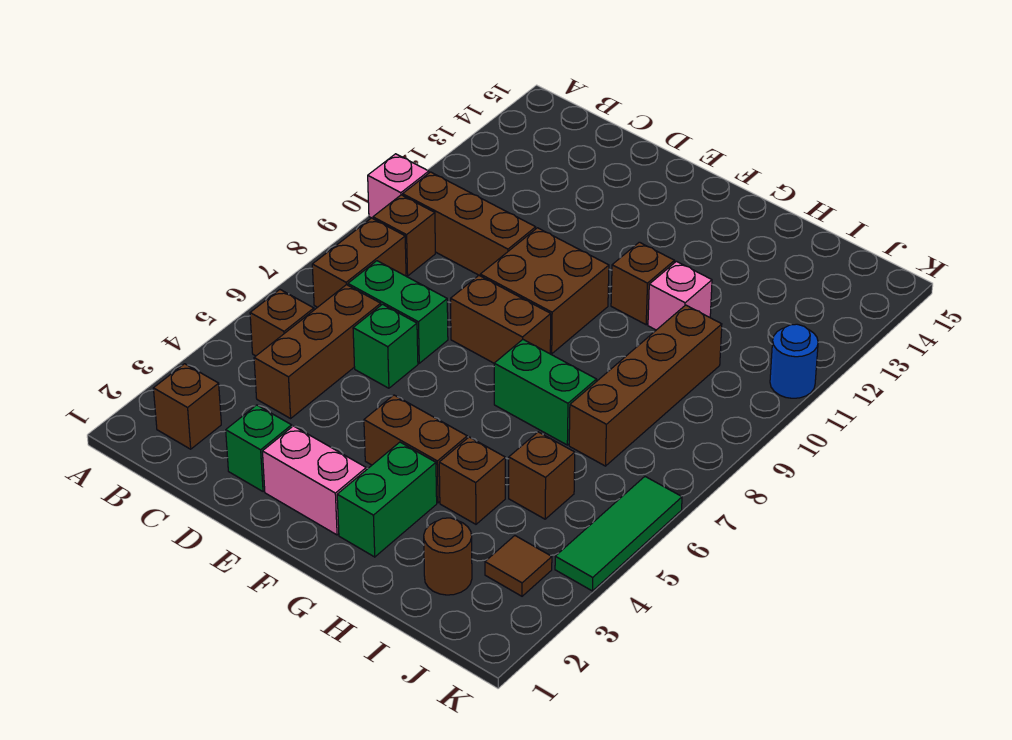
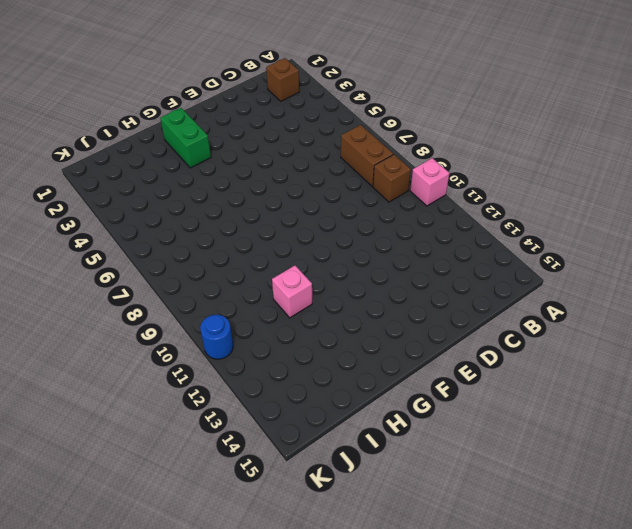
none -> brown 1x1 brick [250,290,314,356]
none -> brown 1x3 brick [403,172,536,276]
none -> brown 1x3 brick [254,285,381,418]

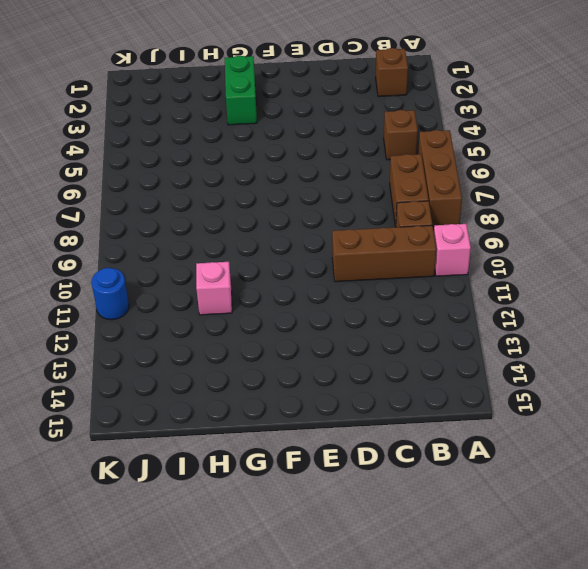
brown 1x3 brick [418,130,462,227] -> brown 1x3 brick moved to [254,285,381,418]
none -> green 1x2 brick [348,261,448,363]
none -> green 1x1 brick [226,405,292,492]
none -> green 1x1 brick [353,304,418,388]

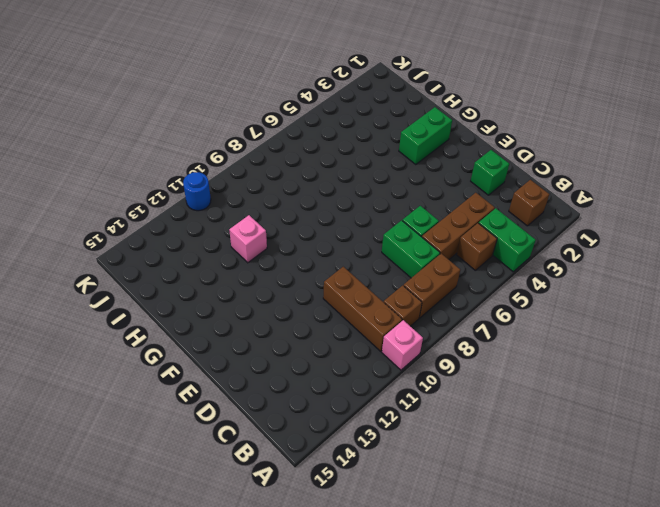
green 1x2 brick [479,208,536,272] -> green 1x2 brick moved to [494,340,597,445]
none -> pink 1x2 brick [262,426,366,535]
none -> brown 1x2 brick [451,276,551,363]
none -> brown 2x2 brick [480,228,609,354]

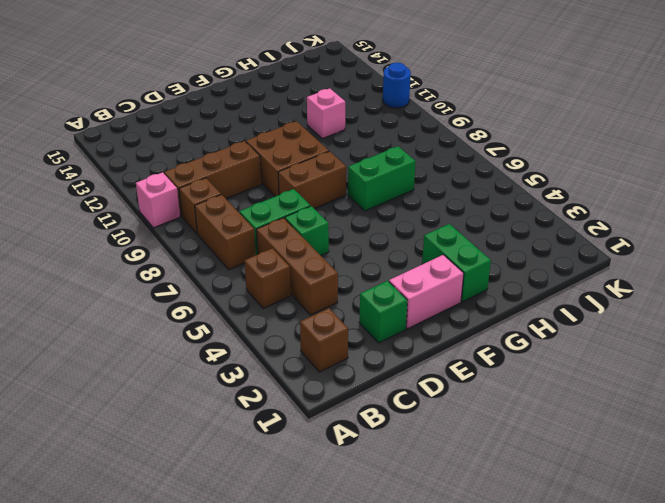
none -> brown 1x2 brick [364,395,467,503]
none -> brown 1x1 brick [611,242,675,325]
none -> brown 1x1 brick [439,437,505,524]

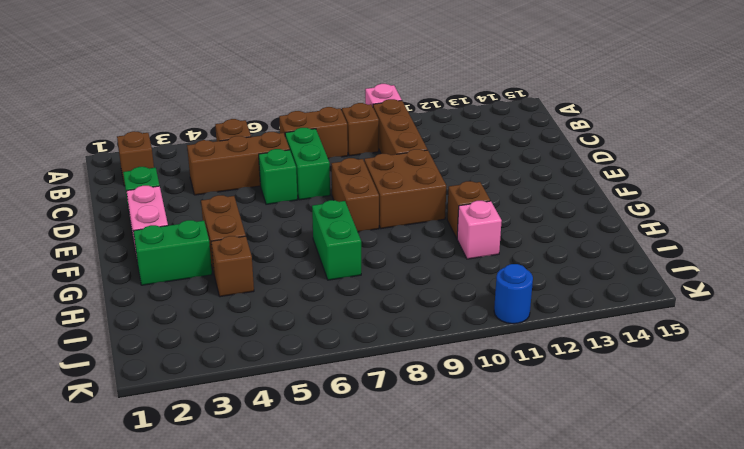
none -> brown 1x1 round brick [424,518,472,595]
none -> brown 1x1 brick [509,432,575,519]
none -> brown 1x4 brick [569,305,722,466]

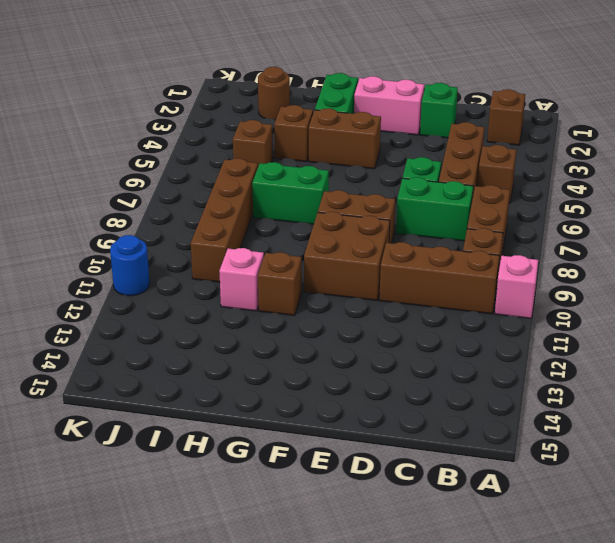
none -> brown 1x1 tile [485,536,552,596]
none -> green 1x3 tile [555,477,682,591]

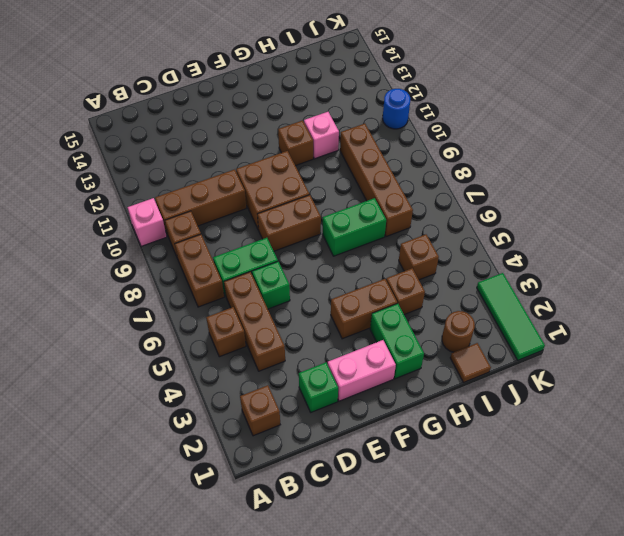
brown 1x1 tile [450,343,491,382] -> brown 1x1 tile moved to [485,536,552,596]
green 1x3 tile [477,273,545,360] -> green 1x3 tile moved to [555,477,682,591]

